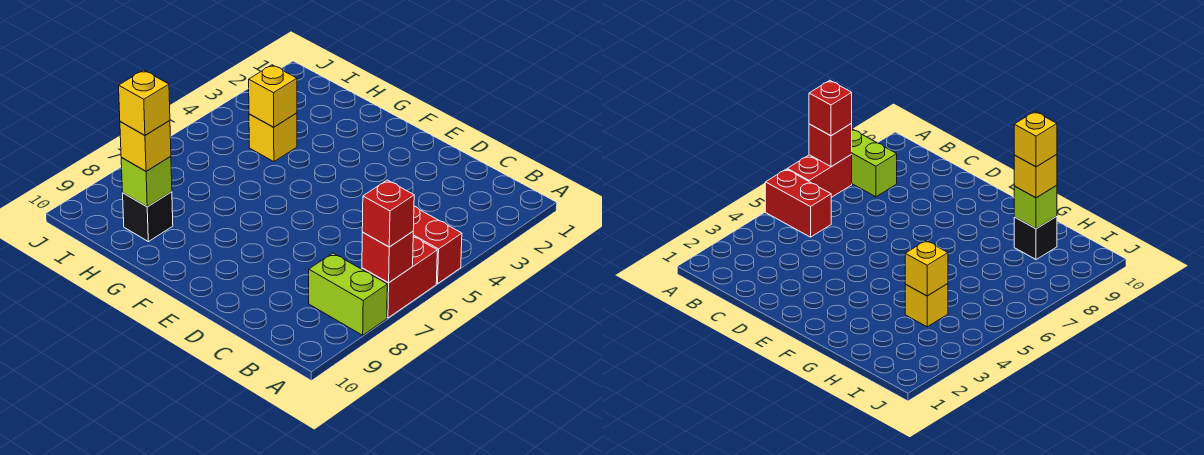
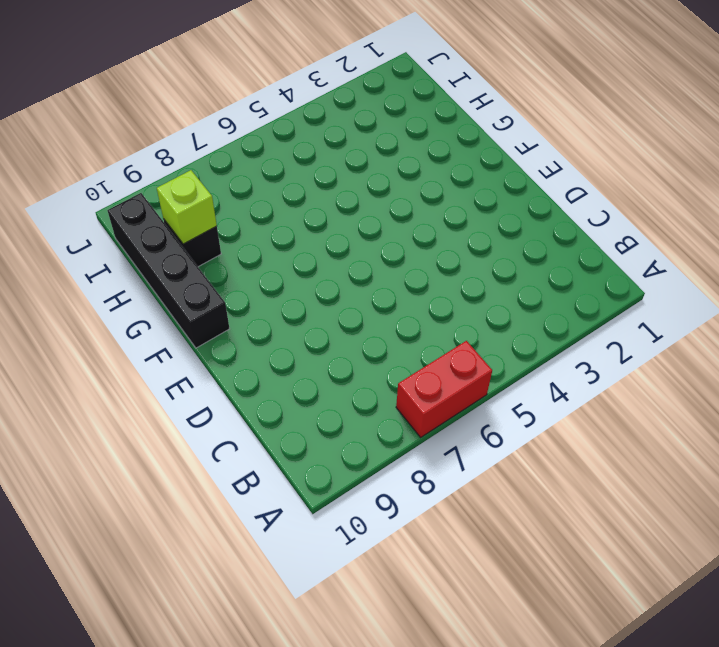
black 1x4 brick [107,193,230,348] -> none
none -> red 1x2 brick [413,206,462,284]
none -> lime 1x2 brick [309,253,387,335]

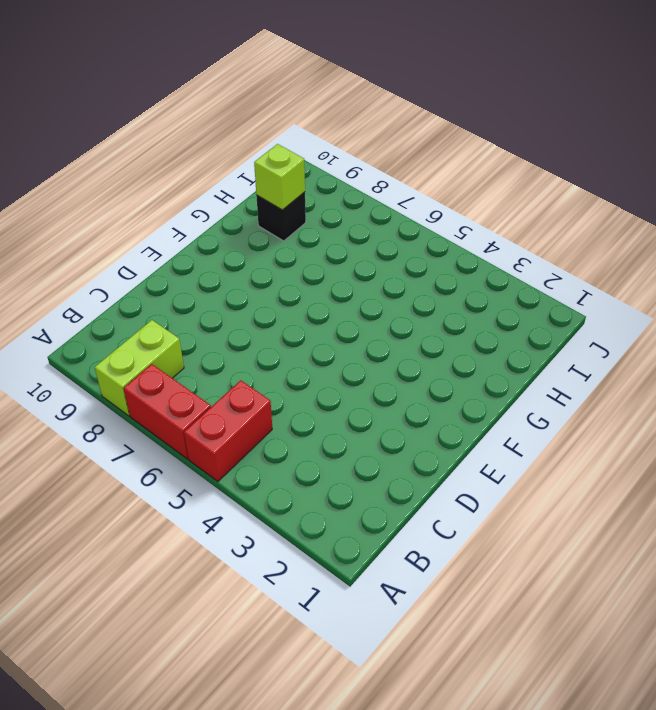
none -> yellow 1x1 brick [249,113,297,162]
none -> red 1x1 brick [362,232,413,283]

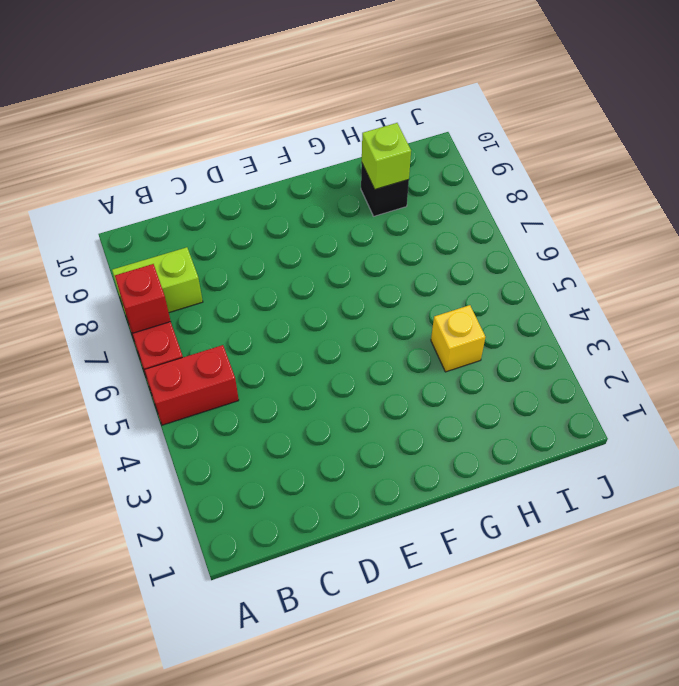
none -> yellow 1x1 brick [249,65,297,127]
none -> red 1x1 brick [362,180,414,247]

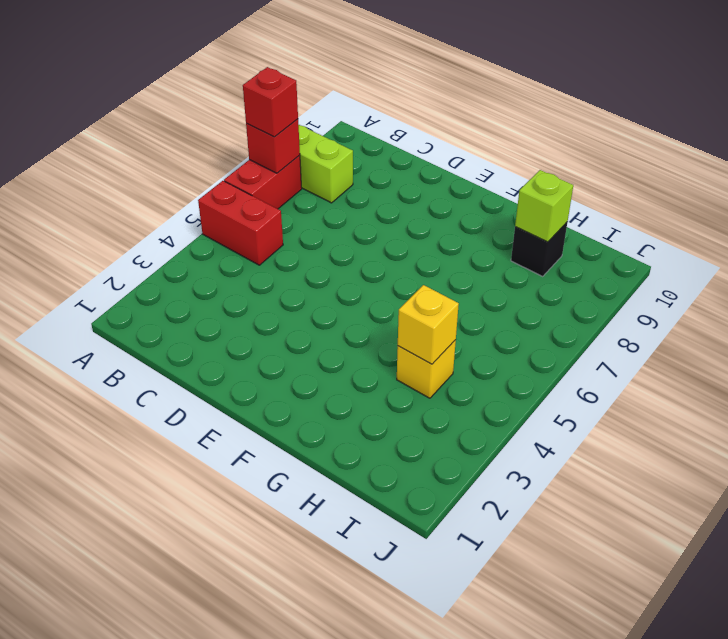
none -> yellow 1x1 brick [120,120,171,171]
none -> yellow 1x1 brick [119,70,170,135]

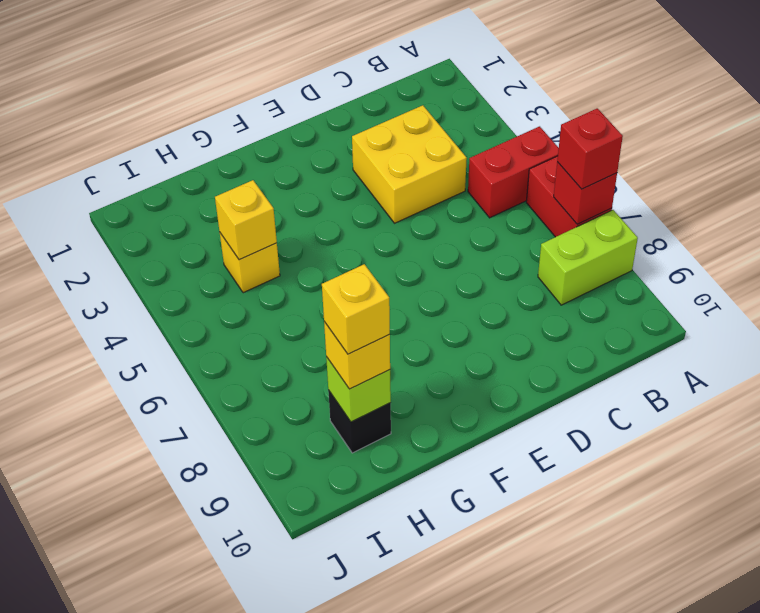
yellow 2x2 brick [352,105,467,223] -> none

